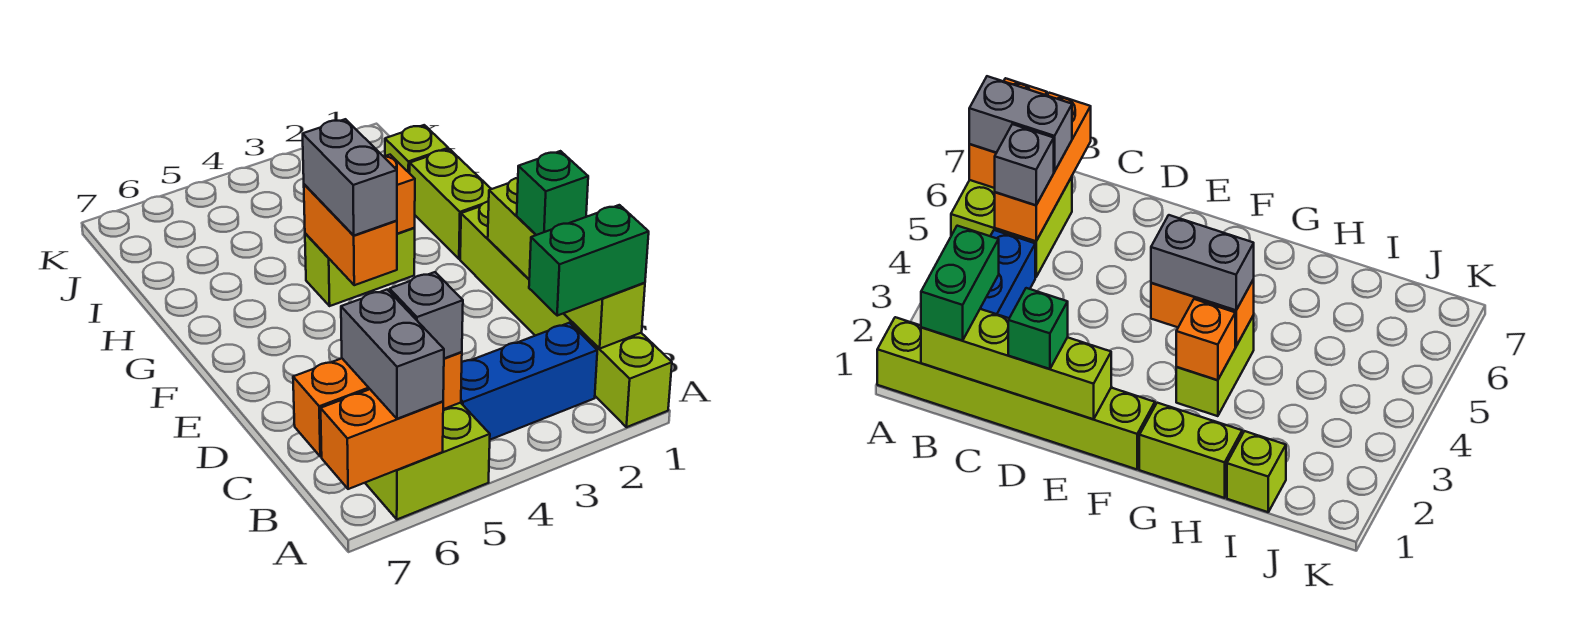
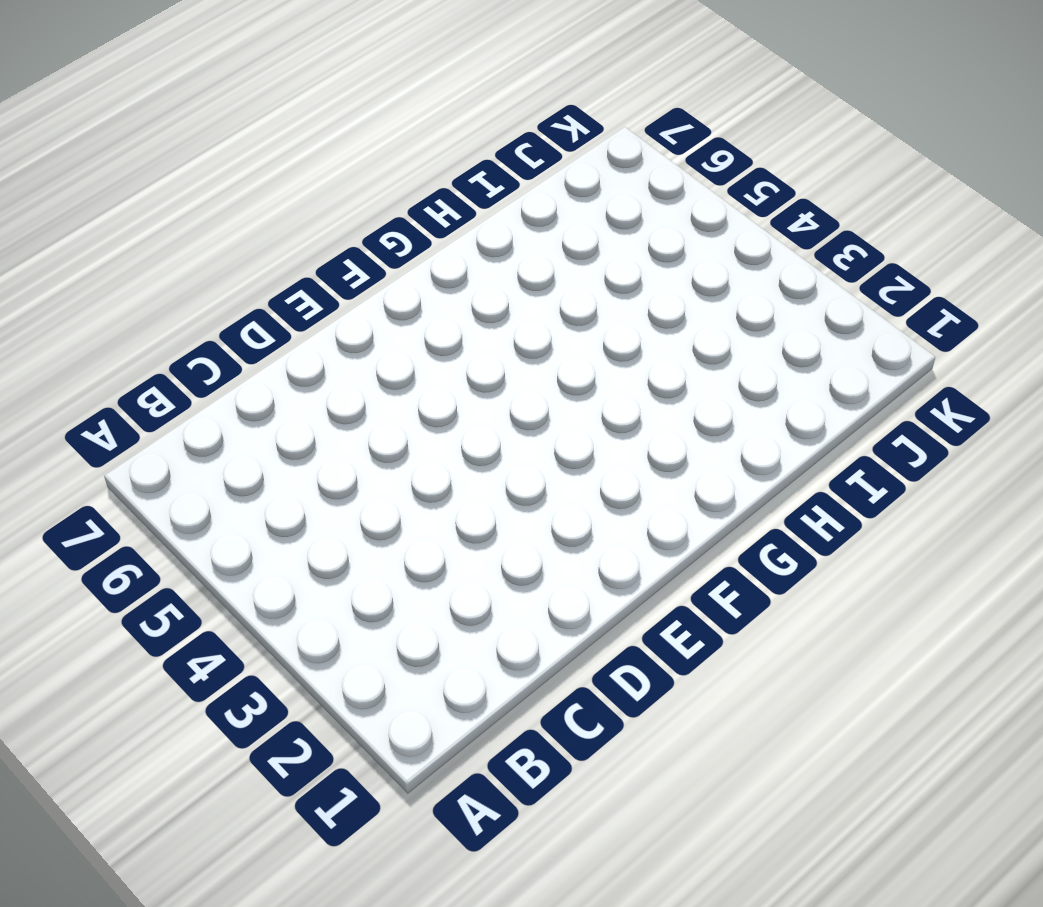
none -> lime 1x6 brick [460,201,672,427]
none -> lime 2x2 brick [365,403,490,519]
none -> blue 1x3 brick [461,323,597,440]

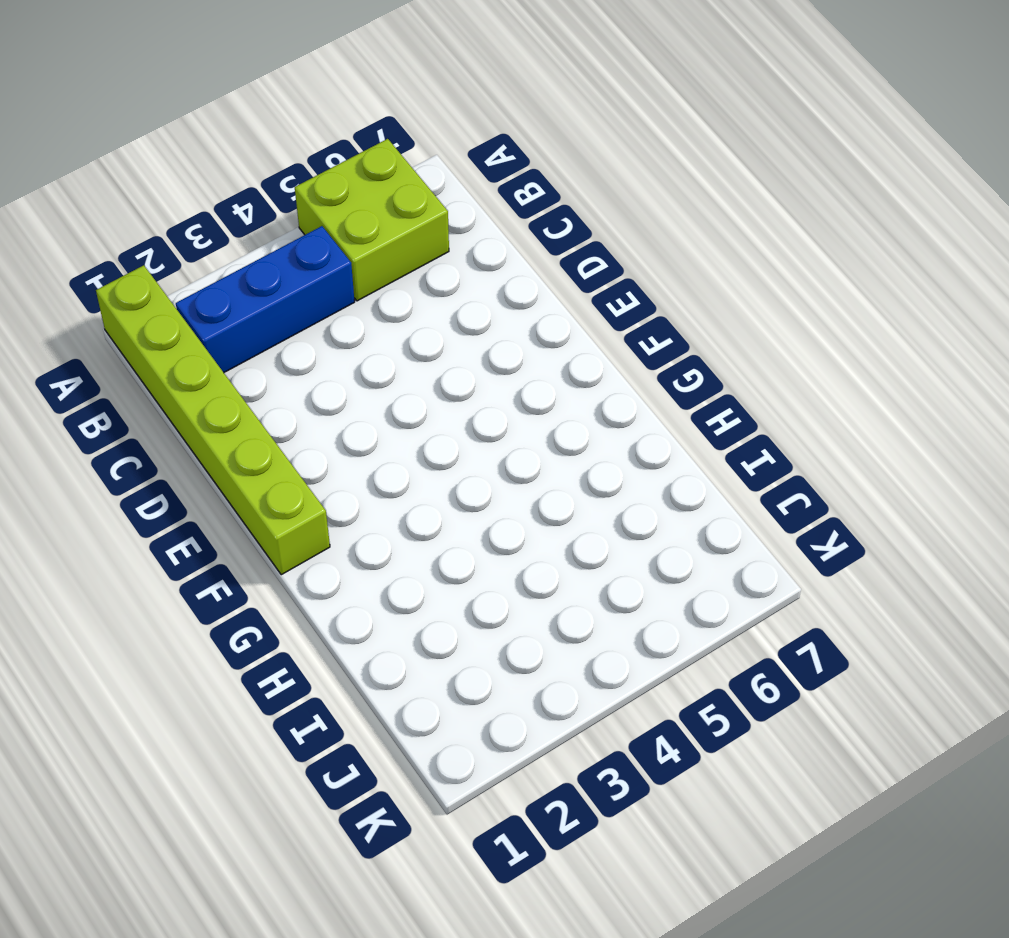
none -> lime 1x2 brick [410,149,491,259]
none -> lime 1x2 brick [305,228,415,306]
none -> lime 1x1 brick [385,125,448,173]

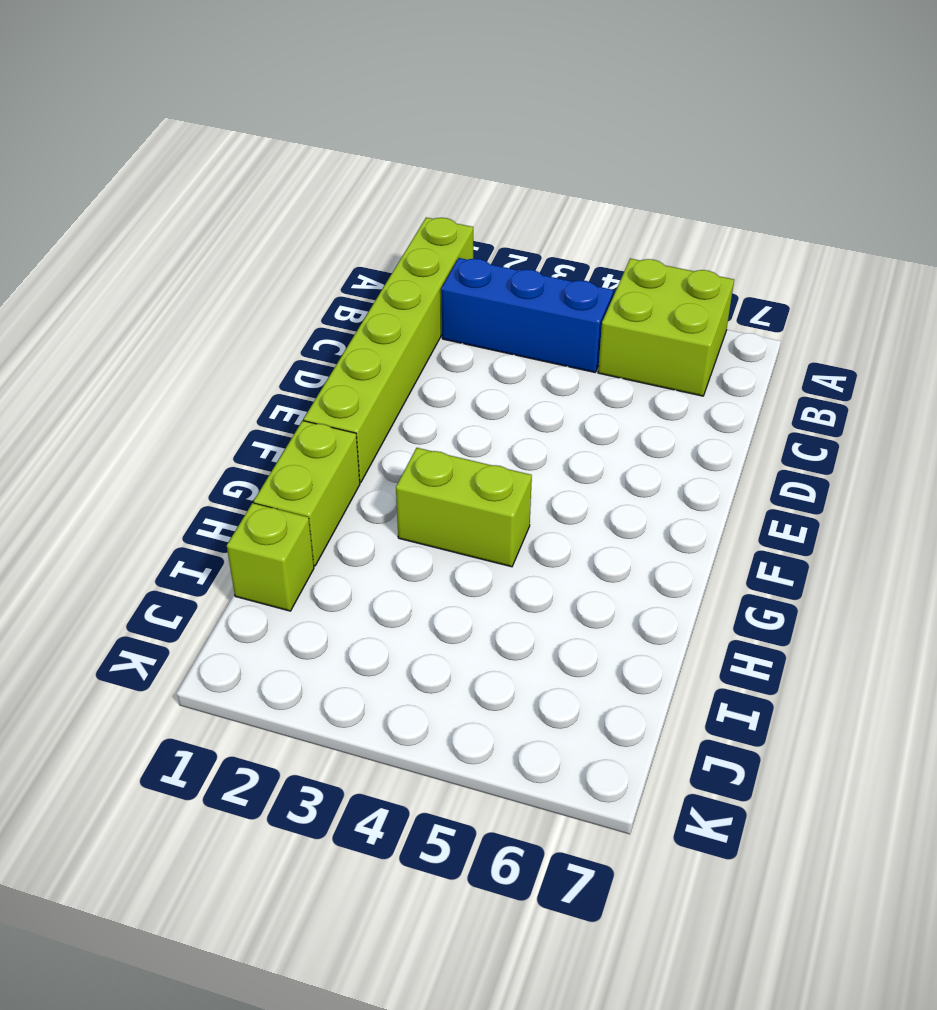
none -> orange 1x2 brick [321,389,443,489]
none -> lime 1x4 brick [488,178,645,348]
none -> orange 1x3 brick [293,352,462,457]

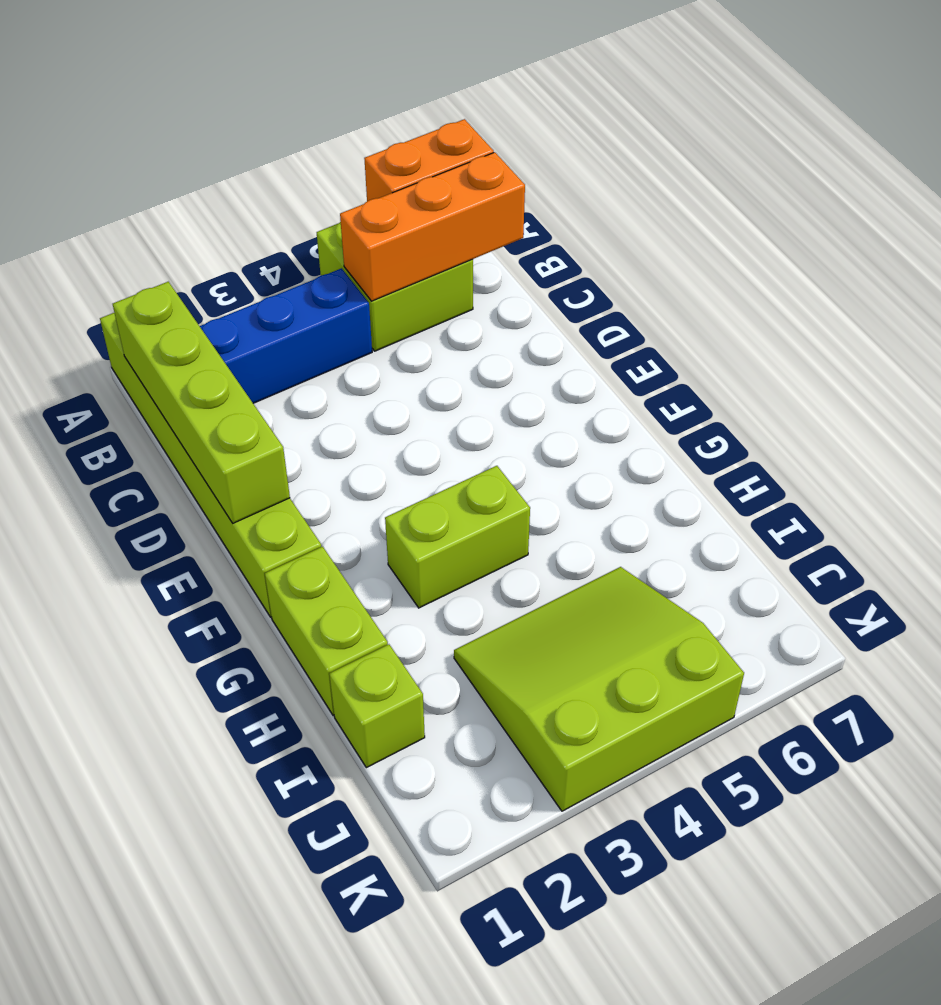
lime 3x3 slope [454,567,744,811] -> none
none -> orange 1x2 brick [304,184,397,285]
none -> orange 1x1 brick [383,155,415,234]
none -> grey 1x2 brick [341,290,444,419]

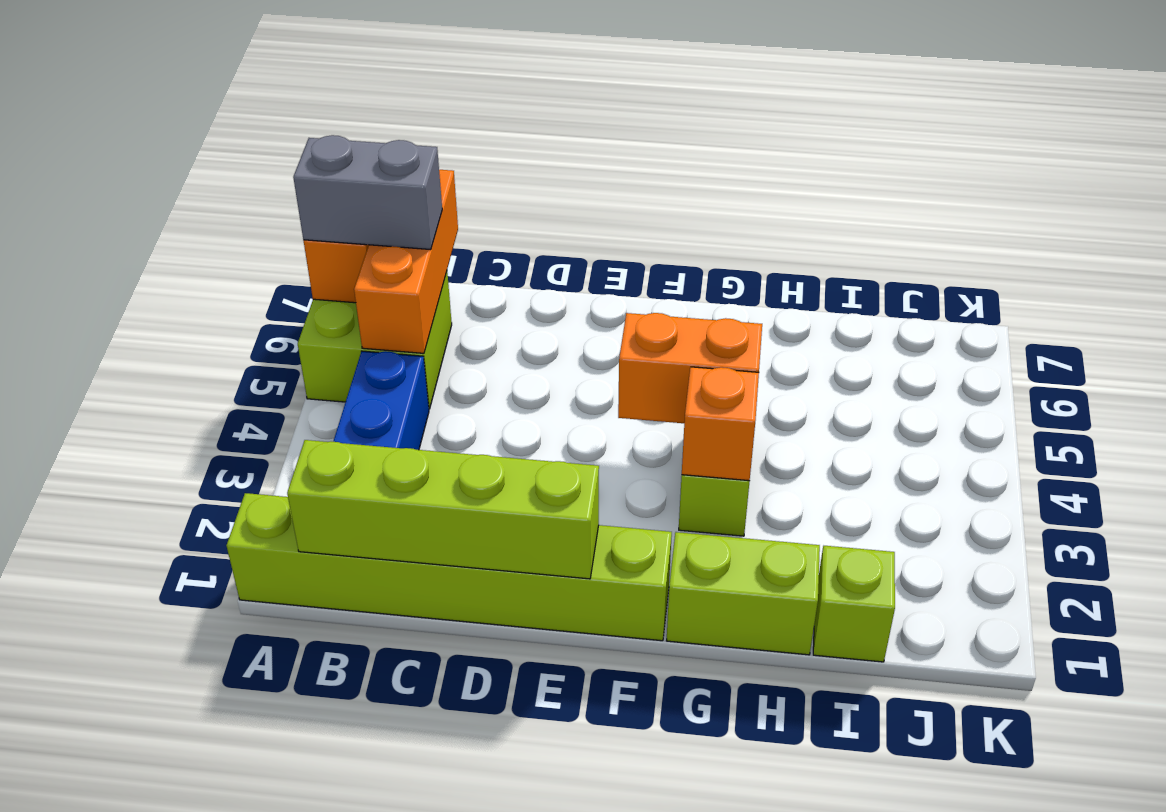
none -> green 1x2 brick [529,205,649,316]
none -> grey 1x1 brick [390,272,463,358]
none -> green 1x1 brick [517,151,588,235]

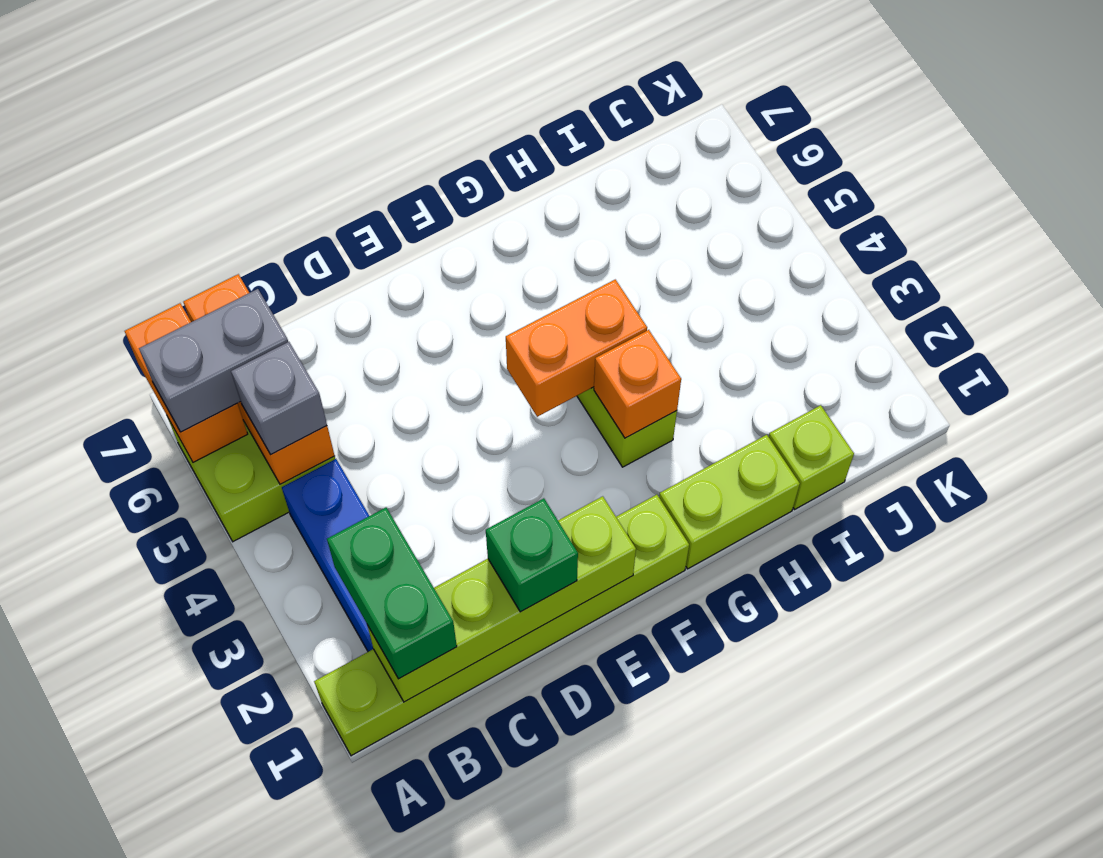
none -> grey 1x2 brick [303,119,397,235]

